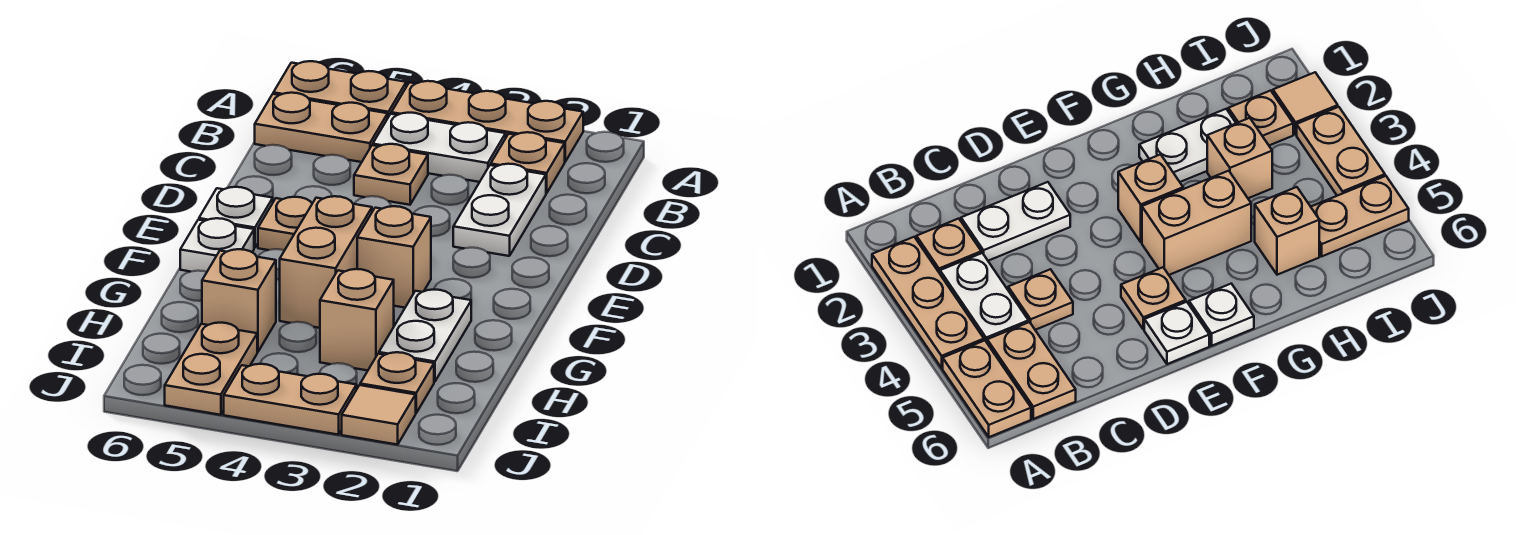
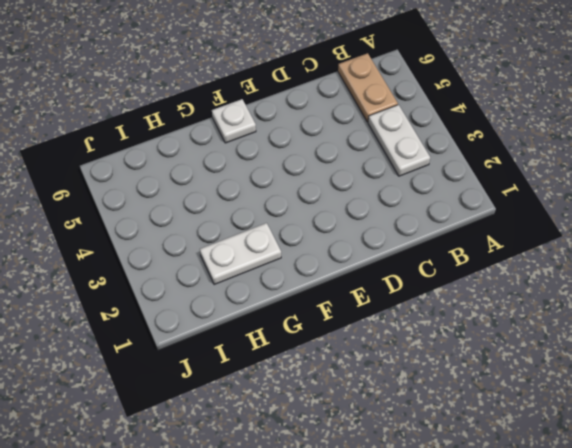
none -> tan 1x3 plate [391,81,583,162]
none -> tan 1x2 plate [273,61,406,117]
none -> tan 1x1 plate [491,132,565,193]

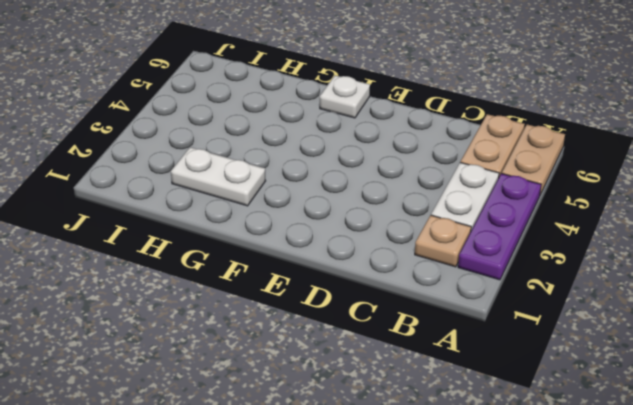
purple 1x3 plate [458,174,541,280] -> tan 1x3 plate [391,81,583,162]
none -> white 1x2 plate [453,164,546,256]
none -> tan 1x1 plate [354,144,428,205]
none -> tan 1x1 plate [258,197,312,250]

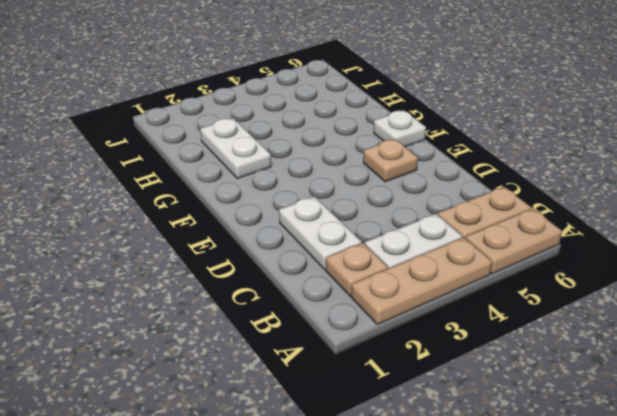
none -> tan 1x1 plate [354,144,428,205]
none -> white 1x1 plate [199,187,273,248]
none -> tan 1x1 brick [357,206,431,308]

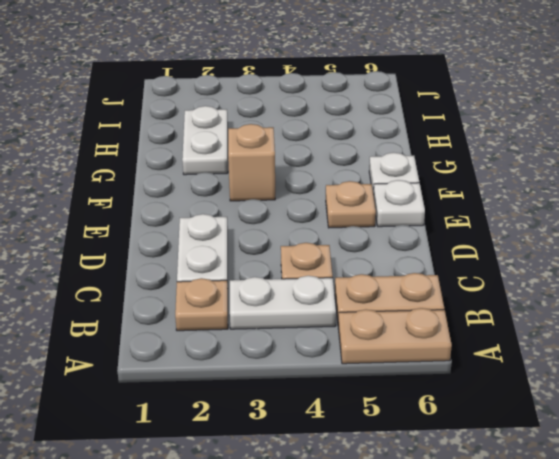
none -> tan 1x3 plate [391,81,583,162]
none -> tan 1x2 brick [280,196,372,328]
none -> tan 1x1 brick [320,269,394,370]

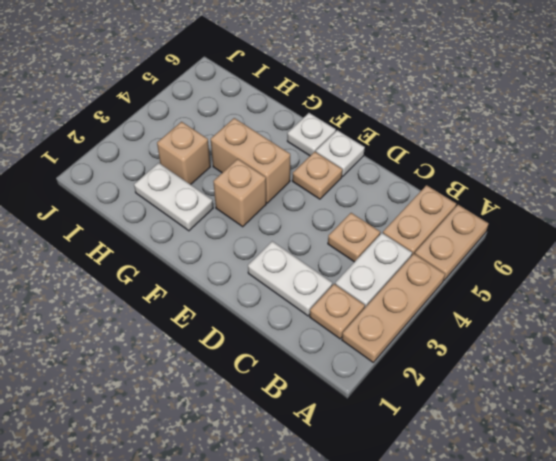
none -> tan 1x1 brick [202,249,276,352]
none -> tan 1x1 plate [360,352,434,413]
none -> tan 1x2 plate [165,323,257,415]

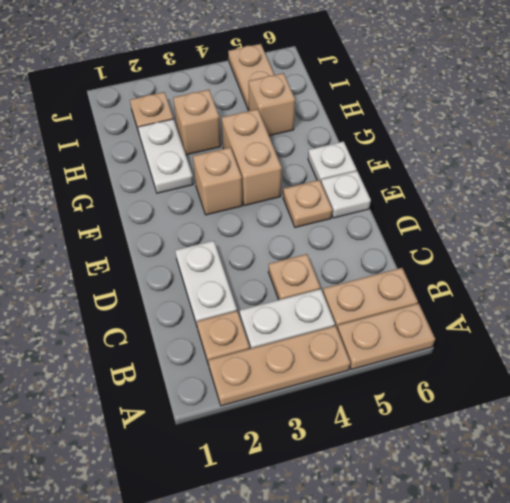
none -> tan 1x1 tile [342,385,416,445]
none -> tan 1x2 plate [224,364,357,435]

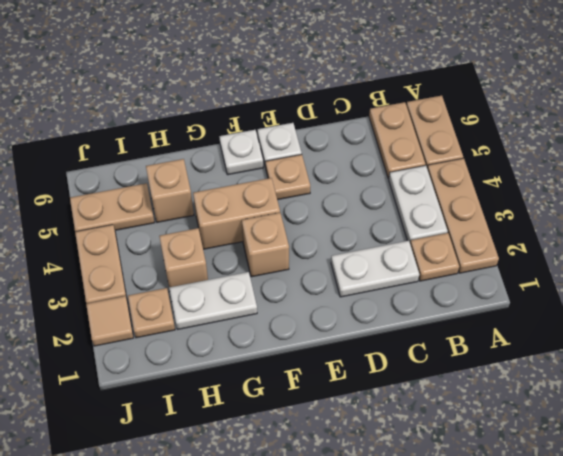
none -> tan 1x1 plate [354,144,428,205]

